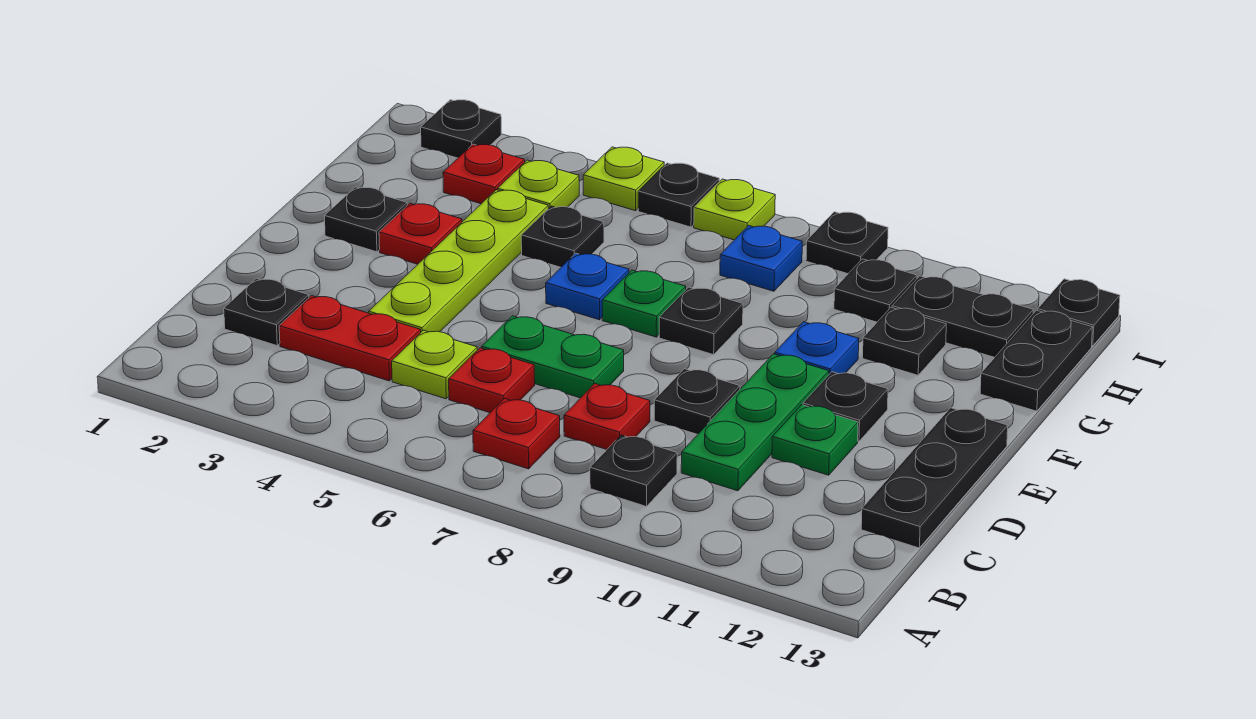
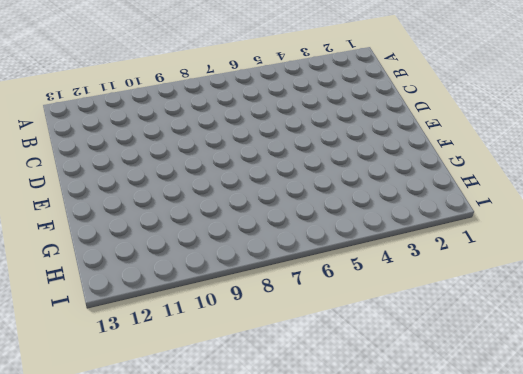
none -> red 1x1 plate [473,399,560,469]
none -> black 1x1 plate [590,435,677,506]
none -> black 1x1 plate [224,278,309,346]
none -> red 1x2 plate [279,296,421,381]

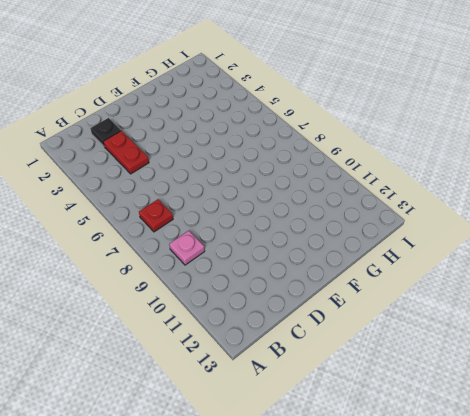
pink 1x1 plate [169,231,205,265] -> black 1x1 plate [590,435,677,506]
none -> lime 1x1 plate [392,330,477,399]
none -> red 1x1 plate [449,348,535,413]
none -> red 1x1 plate [564,384,650,450]
none -> green 1x3 plate [681,354,829,491]

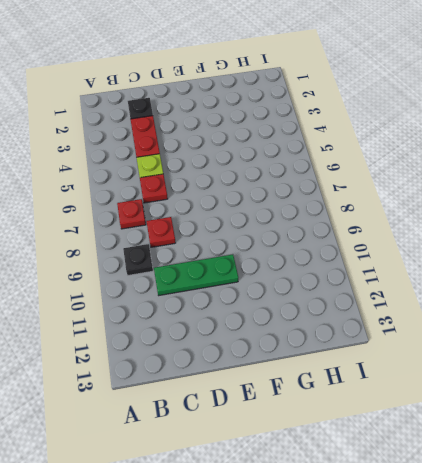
none -> black 1x3 plate [861,408,1008,548]
none -> lime 1x4 plate [369,190,548,332]
none -> green 1x2 plate [482,316,624,398]
none -> black 1x1 plate [654,369,740,434]

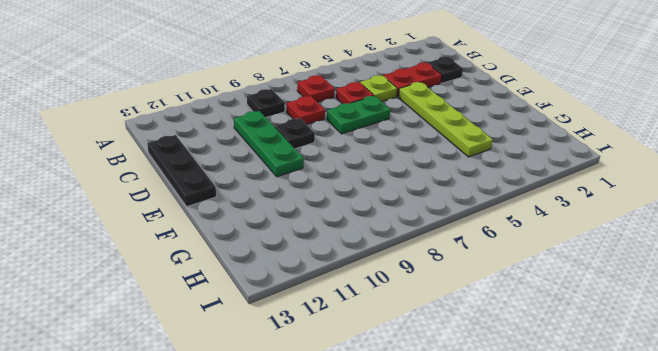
none -> green 1x1 plate [772,405,858,475]
none -> black 1x1 plate [803,372,888,441]
none -> black 1x1 plate [325,187,407,252]
none -> red 1x1 plate [379,203,462,264]

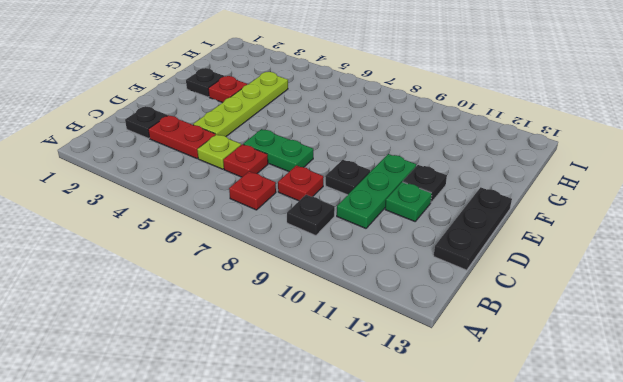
none -> blue 1x1 plate [546,253,629,320]
none -> green 1x1 plate [602,270,686,337]
none -> black 1x1 plate [659,287,743,355]
none -> blue 1x1 plate [775,322,859,374]

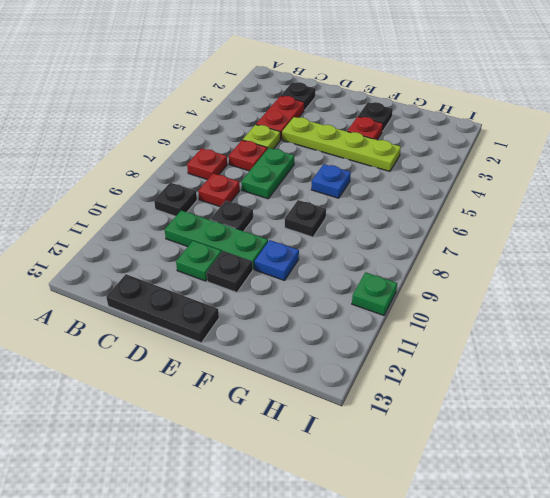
green 1x1 plate [352,272,397,315] -> green 1x1 plate moved to [602,270,686,337]
none -> black 1x1 plate [521,206,604,267]
none -> black 1x1 plate [863,307,946,375]
none -> black 1x2 plate [980,310,1093,411]
none -> red 1x1 plate [443,144,525,204]

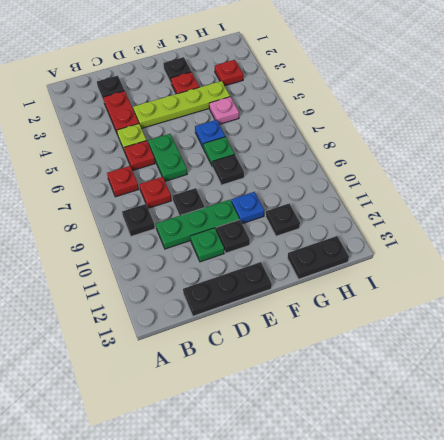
pink 1x1 plate [209,97,239,124] -> black 1x1 plate [521,206,604,267]
none -> lime 1x1 plate [498,160,579,209]
none -> blue 1x1 plate [720,226,802,291]
none -> black 1x1 plate [834,259,917,322]
none -> black 1x2 plate [892,276,1033,357]

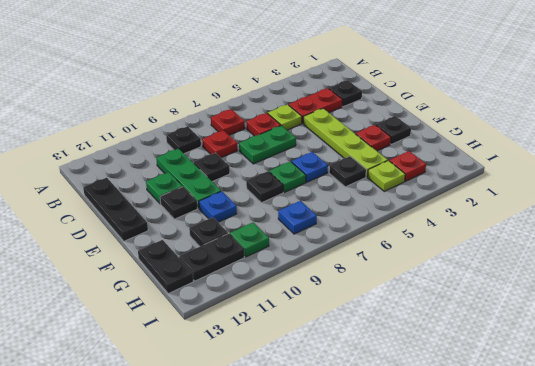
green 1x1 plate [230,222,269,257] -> black 1x1 plate [834,259,917,322]
none -> black 1x1 plate [421,100,501,158]
none -> lime 1x1 plate [583,147,664,211]
none -> black 1x1 plate [638,163,719,227]
none -> lime 1x1 plate [694,179,775,240]

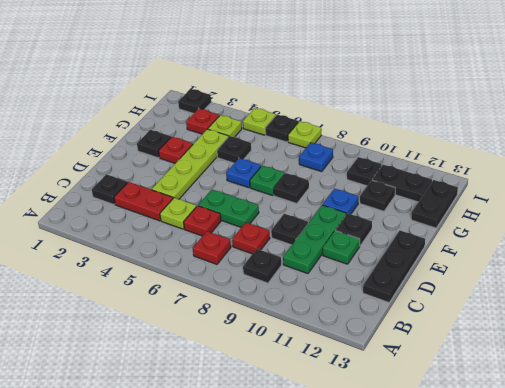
none -> black 1x1 plate [806,212,888,274]
none -> black 1x1 plate [1038,279,1120,346]

